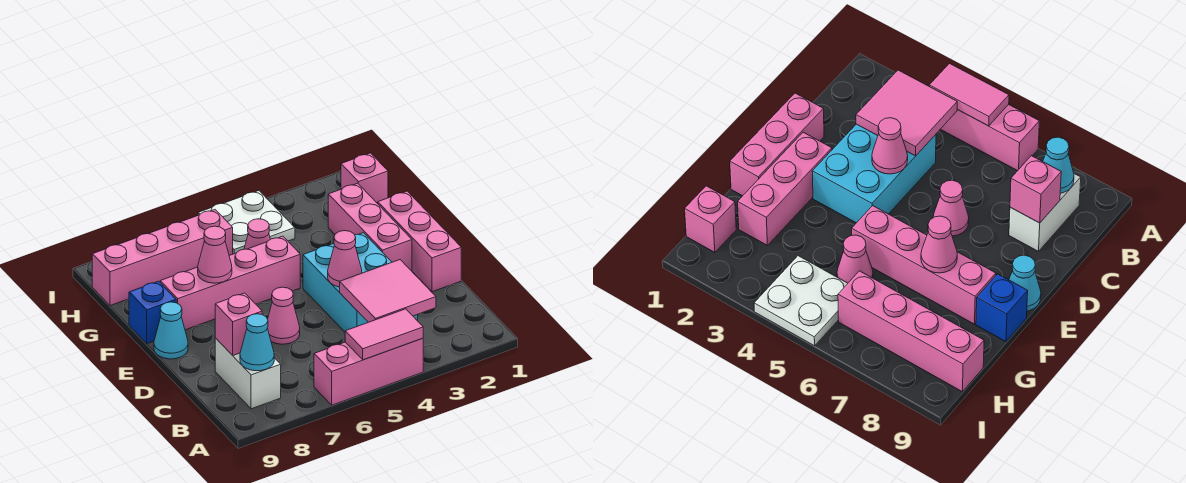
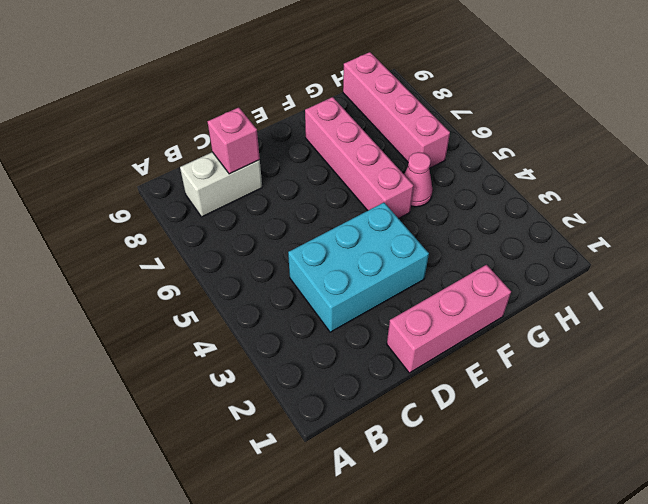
none -> pink 1x3 brick [314,338,423,405]
none -> pink 1x1 cone [267,287,300,344]
none -> pink 1x3 brick [328,183,412,271]

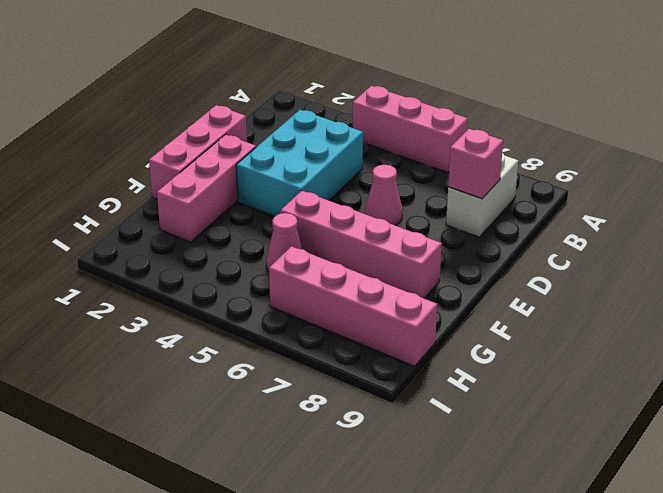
none -> cyan 1x1 cone [154,302,188,359]
none -> blue 1x1 brick [129,281,176,344]
none -> pink 1x1 brick [341,153,388,204]

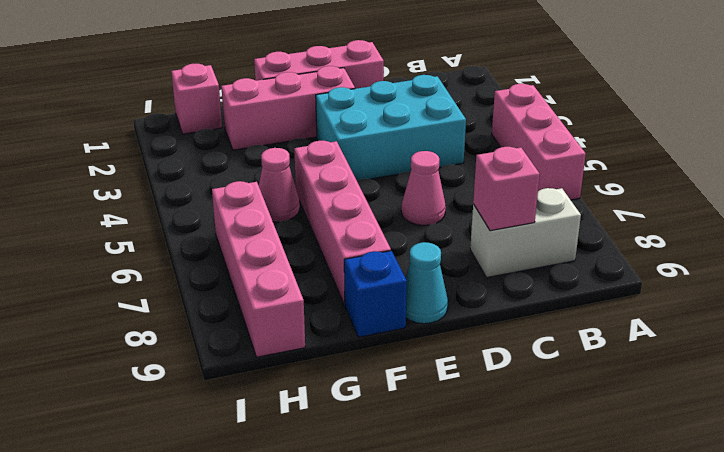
none -> white 2x2 plate [198,191,295,254]
none -> pink 1x2 tile [345,309,423,360]
none -> pink 2x2 tile [340,260,436,322]

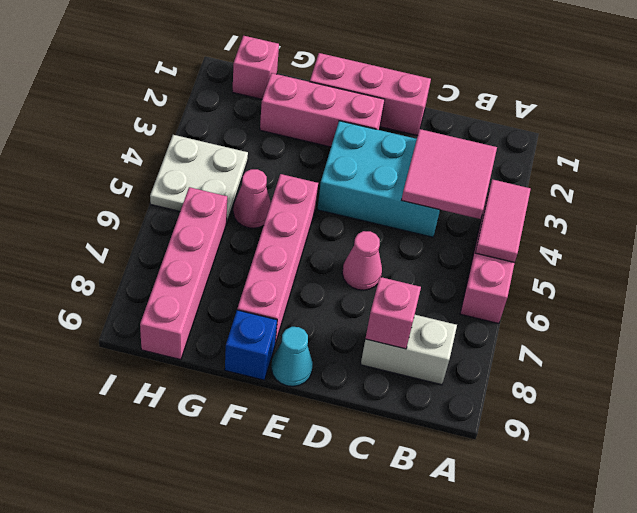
none -> cyan 1x1 cone [240,314,274,371]
none -> pink 1x1 cone [328,231,362,287]
none -> pink 1x1 cone [198,226,232,283]

